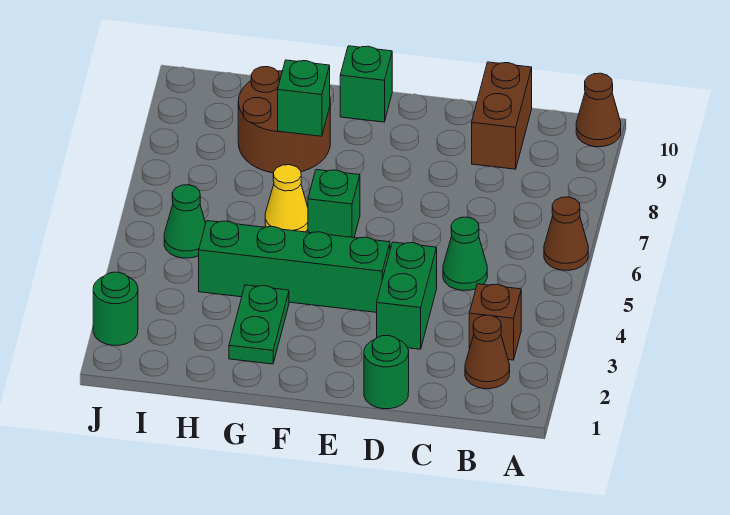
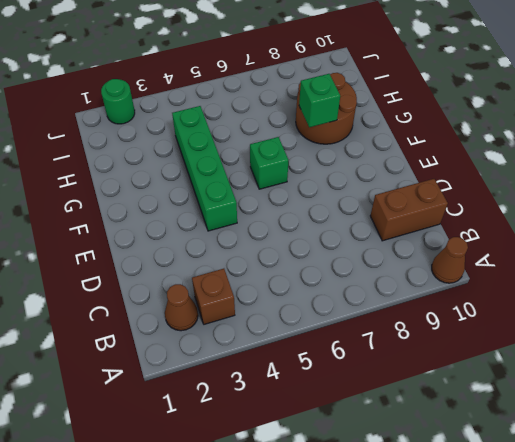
none -> brown 1x1 cone [544,197,588,270]
none -> green 1x1 cone [443,217,487,290]
none -> green 1x1 round brick [364,335,409,409]

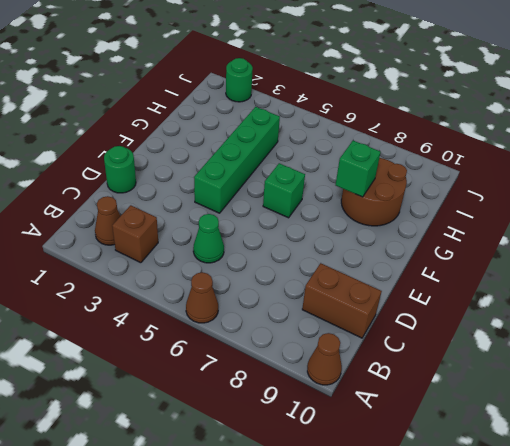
none -> green 1x2 brick [377,242,437,349]
none -> green 1x1 brick [340,46,392,122]
none -> green 1x2 plate [229,285,289,364]

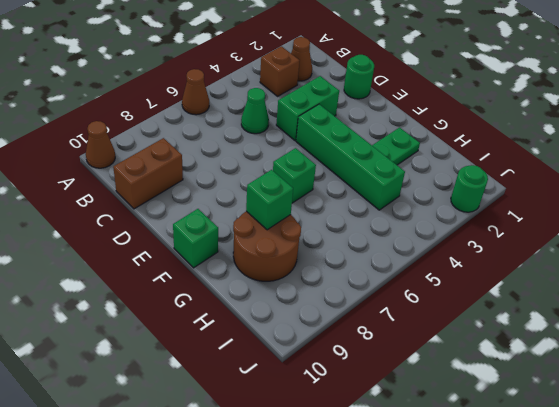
none -> yellow 1x1 cone [265,165,308,232]
none -> green 1x1 cone [164,185,206,258]

